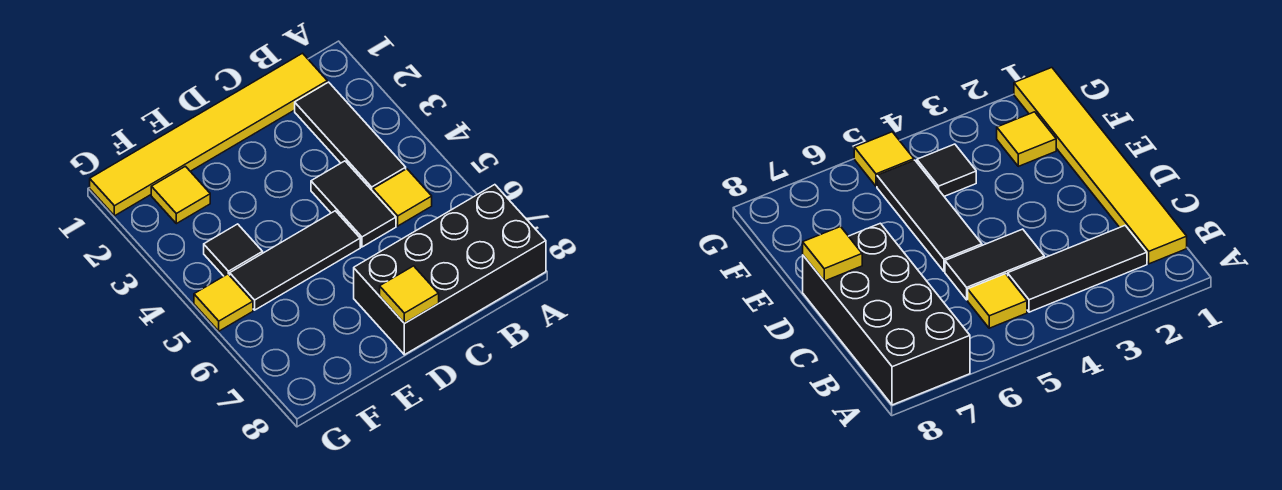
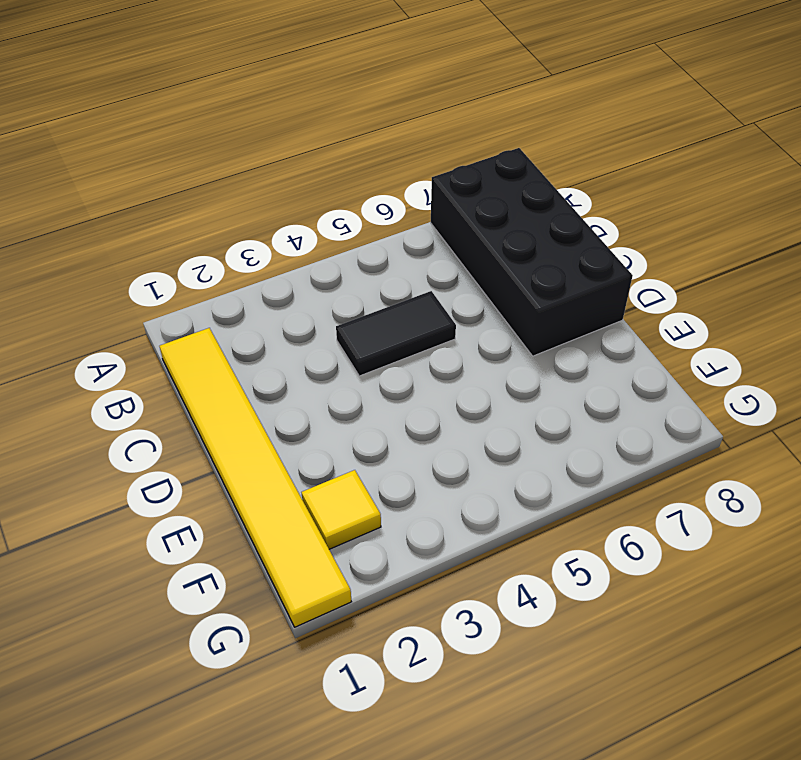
none -> black 1x3 tile [295,82,406,191]
none -> yellow 1x1 tile [373,169,432,226]

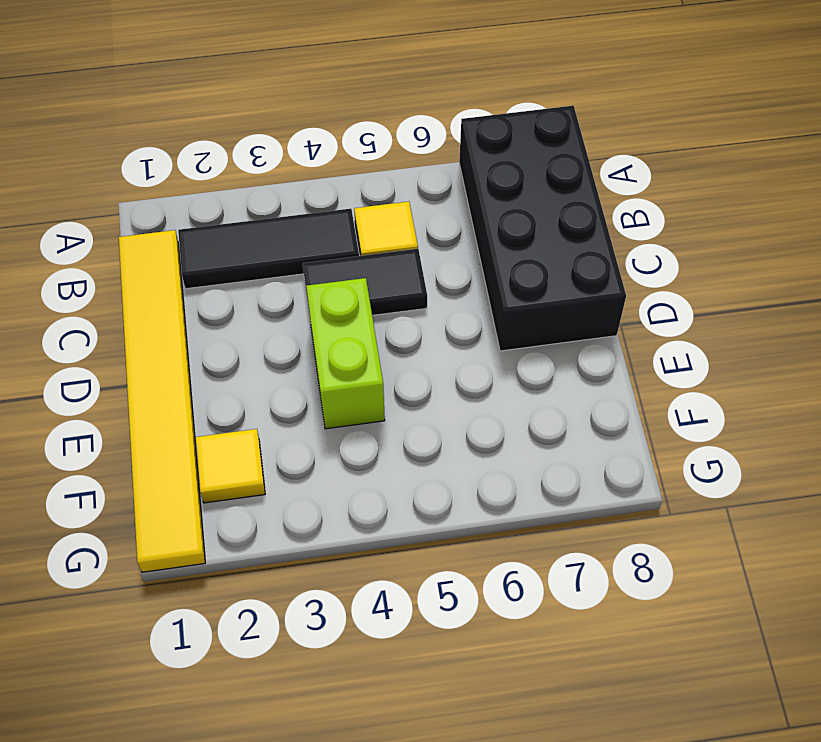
lime 1x2 brick [306,278,385,429] -> none
none -> black 1x3 tile [230,211,360,310]
none -> black 1x1 tile [204,224,263,276]

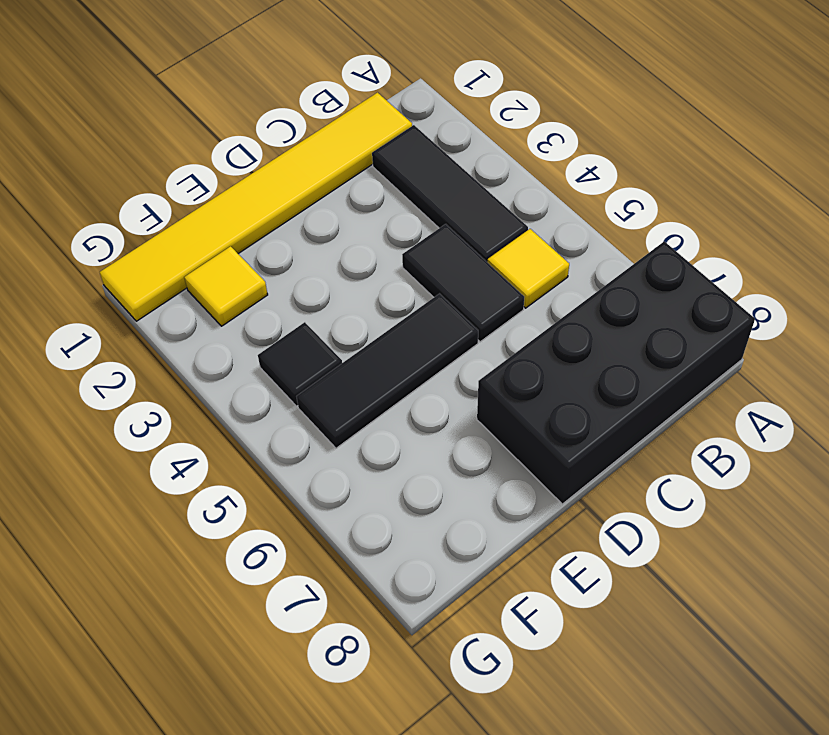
none -> yellow 1x1 tile [194,274,253,331]
none -> yellow 1x1 tile [380,266,439,323]

